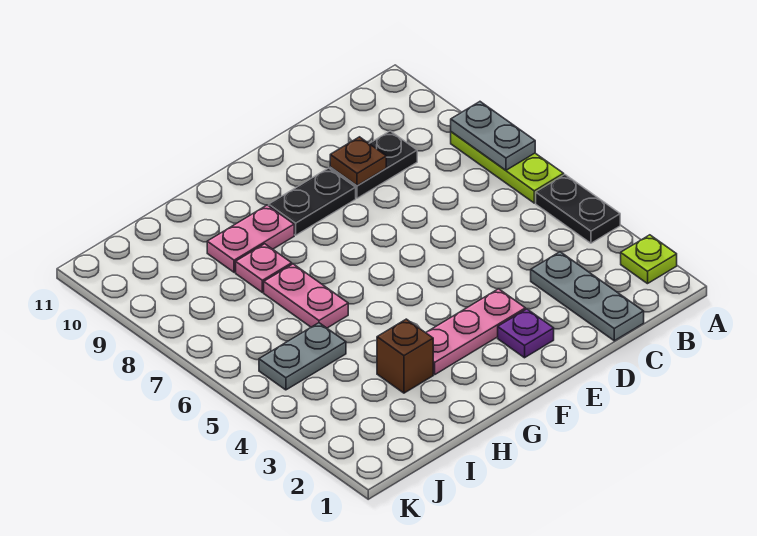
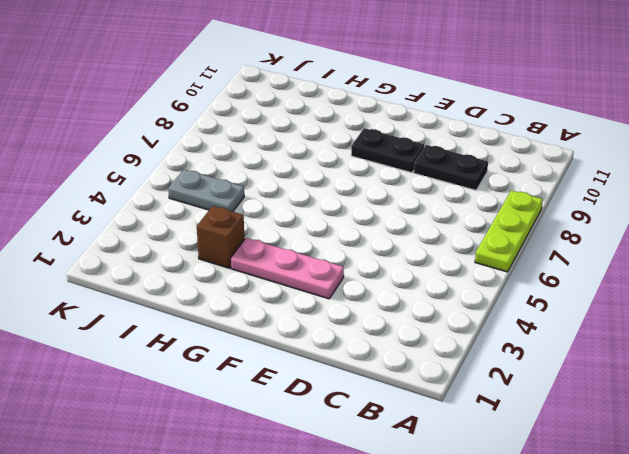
none -> lime 1x1 plate [621,235,677,284]
none -> black 1x2 plate [536,175,620,243]
none -> grey 1x3 plate [531,252,644,341]

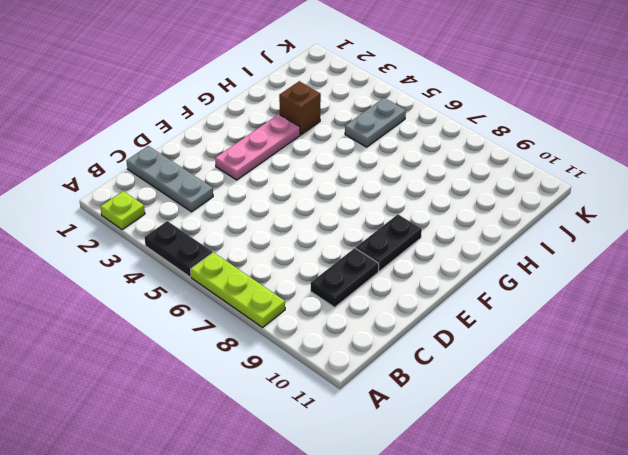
none -> purple 1x1 plate [498,309,554,358]
none -> pink 1x2 plate [207,205,294,272]
none -> pink 1x2 plate [264,264,348,328]

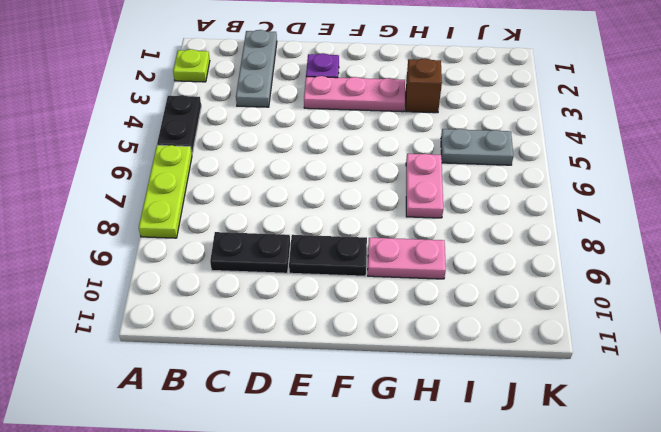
none -> pink 1x1 plate [236,244,292,293]
none -> grey 1x2 plate [451,102,535,170]
none -> brown 1x1 plate [330,137,386,186]

